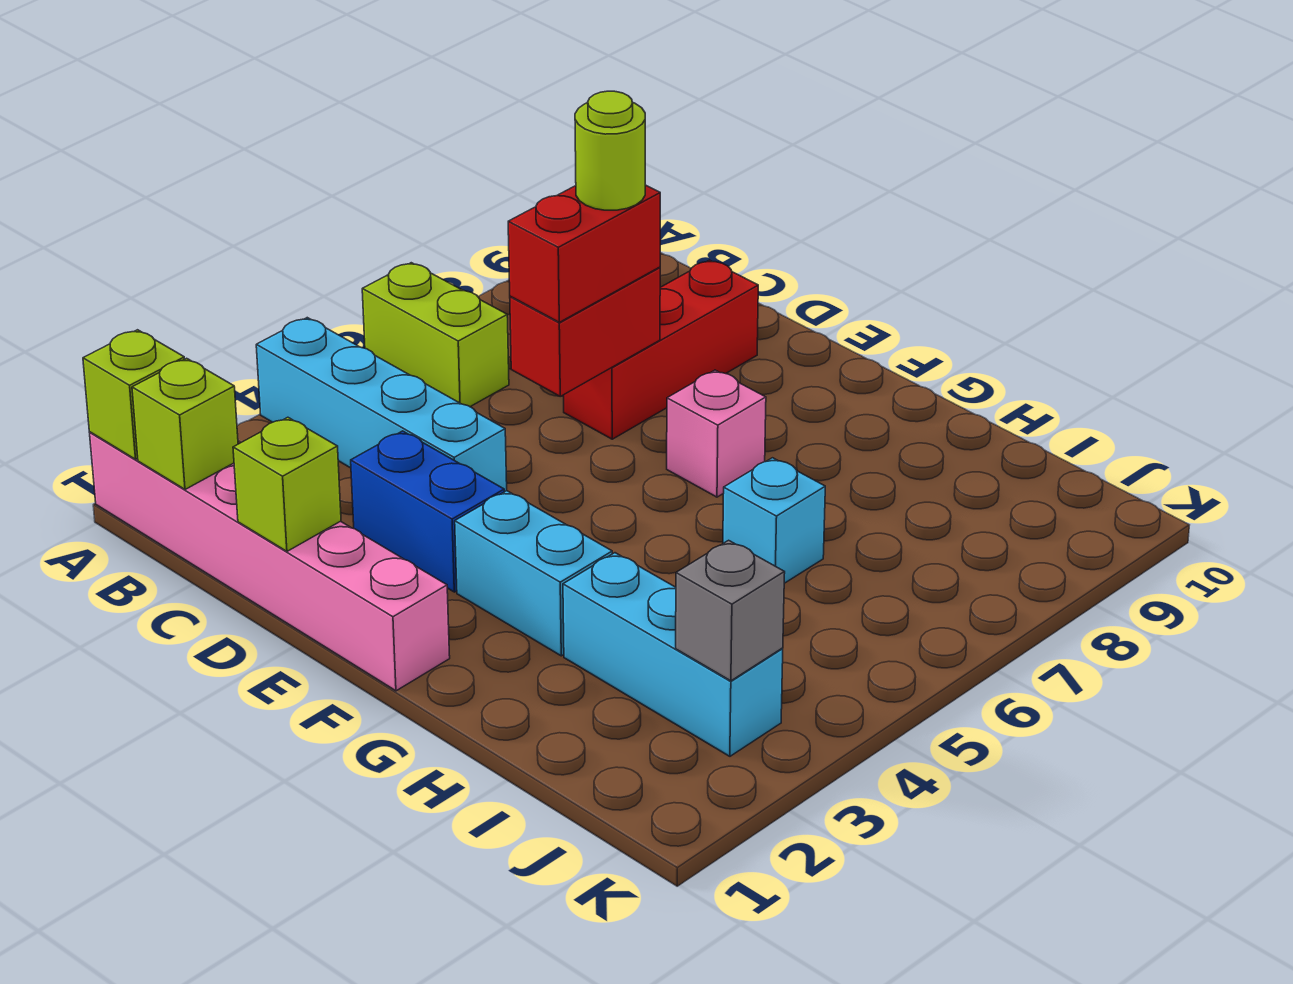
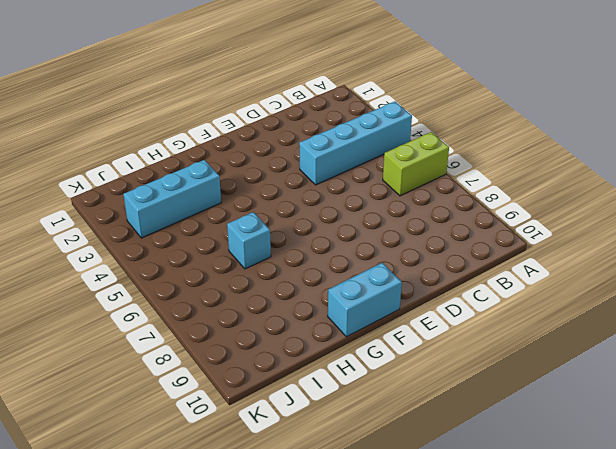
cyan 1x2 brick [328,263,402,337] -> cyan 1x2 brick moved to [455,491,612,656]
none -> pink 1x6 brick [90,432,450,691]
none -> blue 1x2 brick [351,431,504,592]
none -> red 1x3 brick [564,260,758,439]

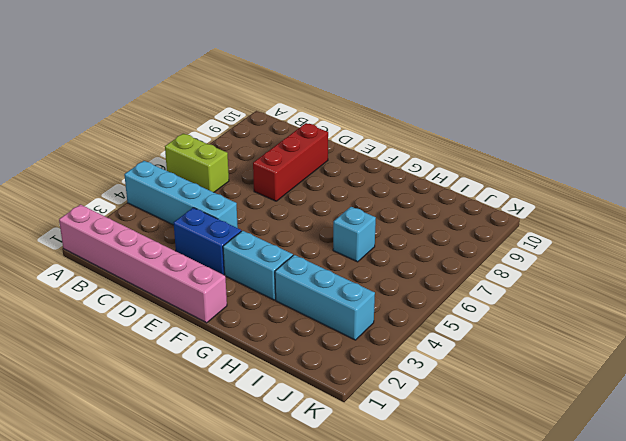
none -> pink 1x1 brick [667,370,766,497]
none -> lime 1x1 brick [83,330,184,459]
none -> lime 1x1 brick [132,358,238,490]

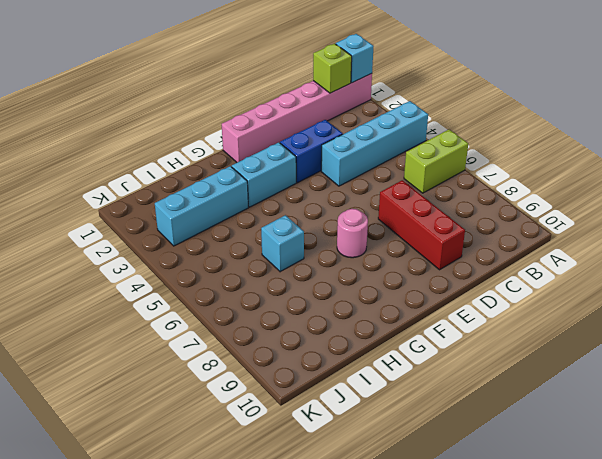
cyan 1x1 brick [336,34,374,83] -> lime 1x1 brick [83,330,184,459]
pink 1x1 round brick [337,209,368,258] -> pink 1x1 brick [667,370,766,497]
none -> lime 1x1 brick [233,417,341,551]
none -> red 1x2 brick [510,267,660,396]
none -> grey 1x1 brick [676,540,785,681]

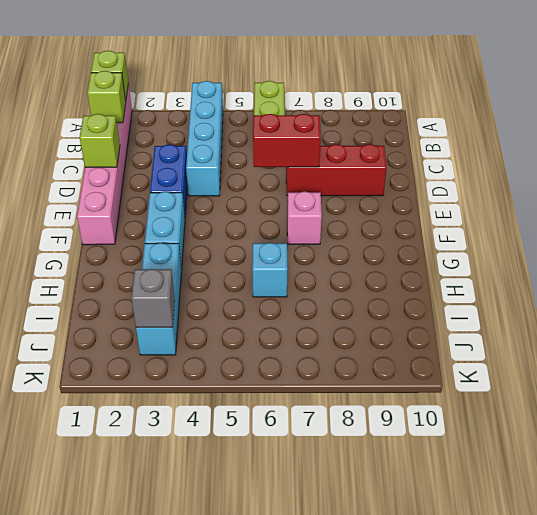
none -> red 1x2 brick [508,185,660,322]
none -> lime 1x1 round brick [575,91,645,210]

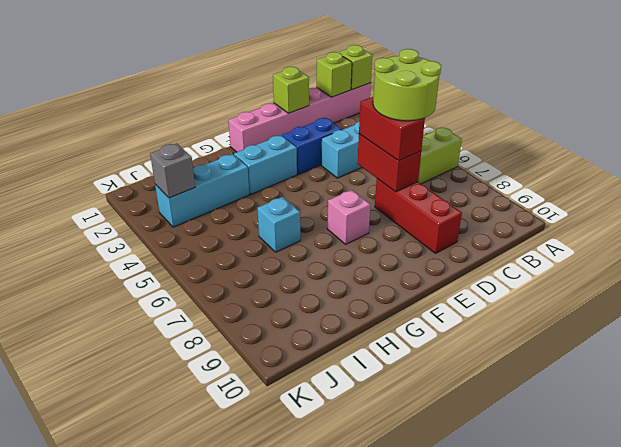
lime 2x2 round brick [373,49,441,121] -> lime 1x1 round brick [575,91,645,210]

